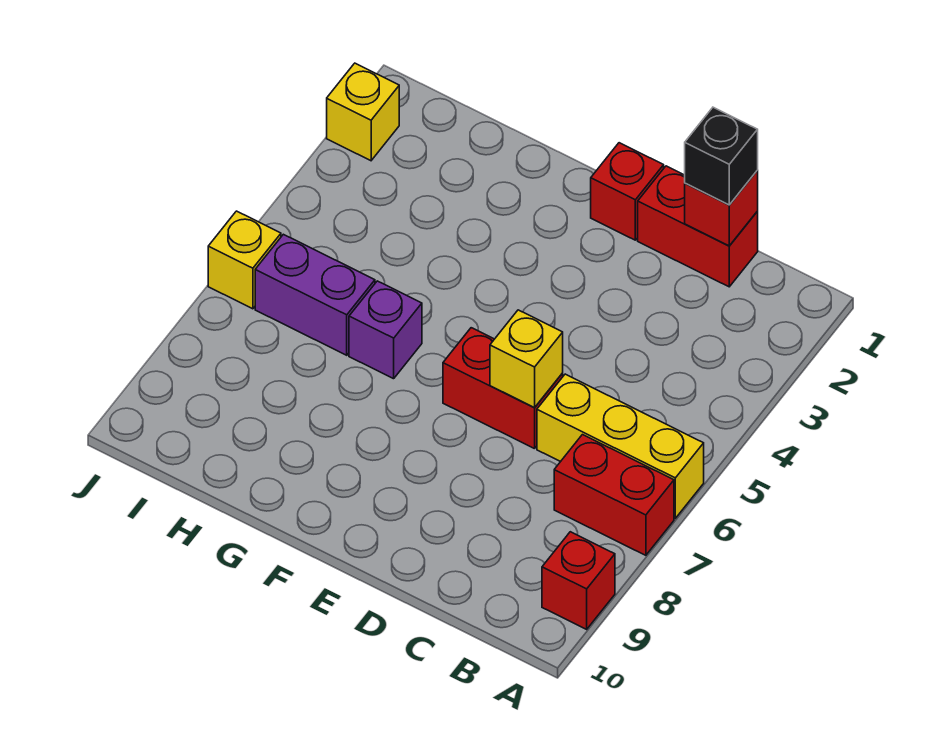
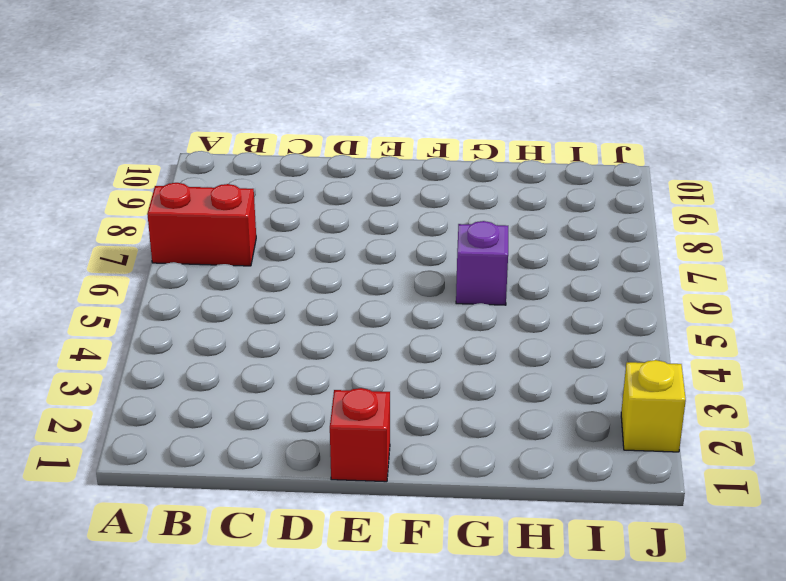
none -> yellow 1x3 brick [537,374,704,518]
none -> red 1x1 brick [542,532,615,629]
none -> red 1x2 brick [638,166,758,287]

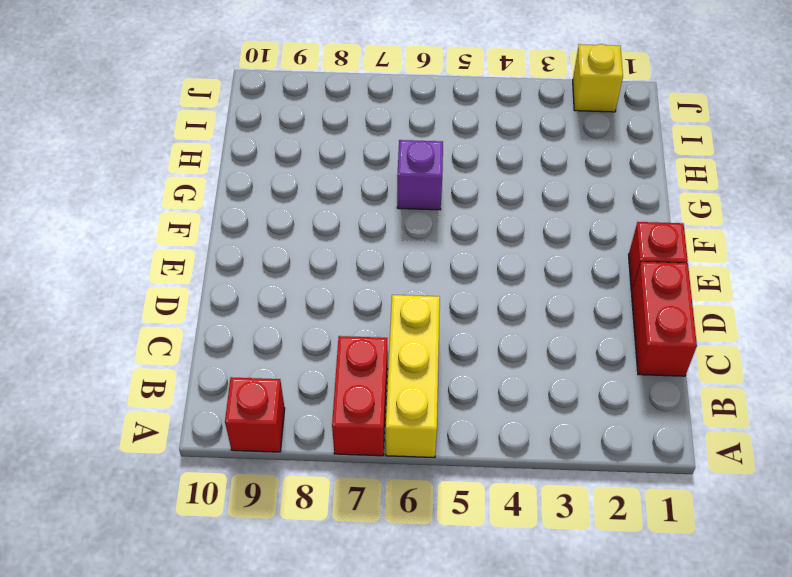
none -> red 1x2 brick [443,328,563,449]
none -> purple 1x2 brick [255,234,375,355]
none -> yellow 1x1 brick [208,211,281,309]

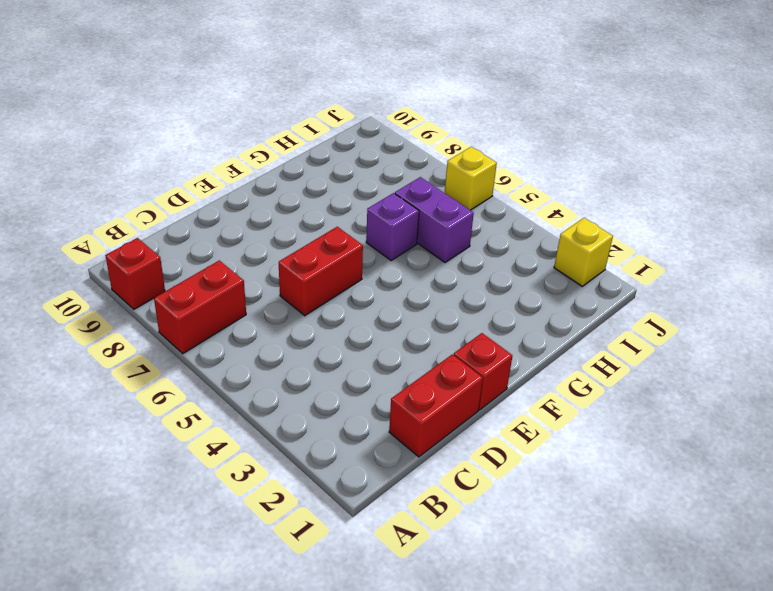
purple 1x2 brick [395,177,474,263] -> purple 1x2 brick turned to [255,234,375,355]
none -> yellow 1x3 brick [537,374,704,518]
none -> red 1x1 brick [685,171,758,246]
none -> yellow 1x1 brick [490,310,563,408]

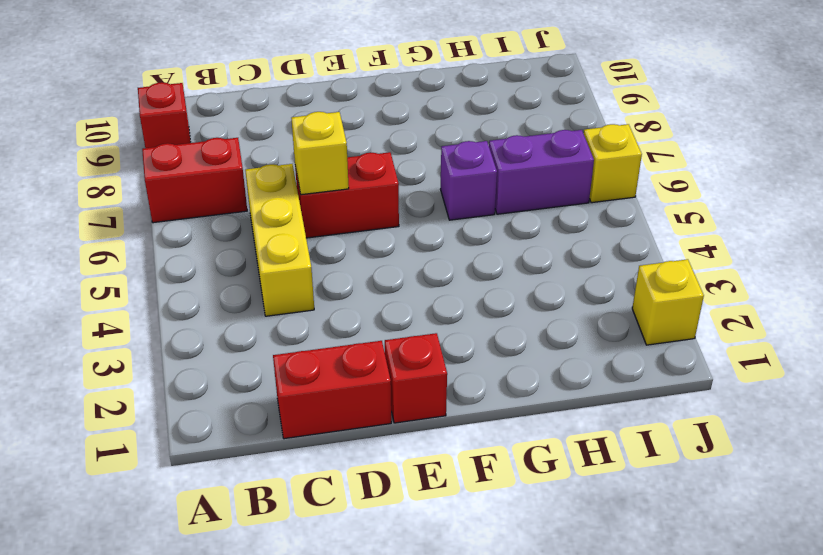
yellow 1x3 brick [245,164,314,316] -> yellow 1x3 brick turned to [537,374,704,518]
none -> red 1x1 brick [685,171,758,246]
none -> black 1x1 brick [685,107,758,205]

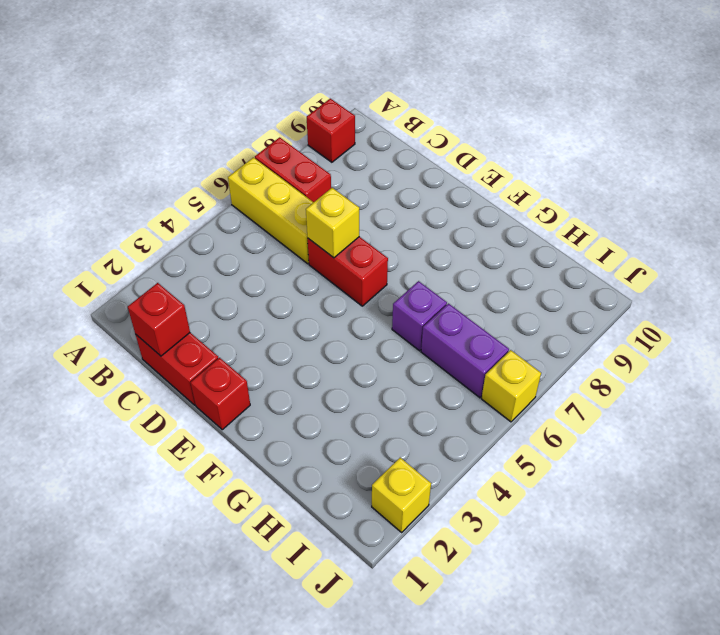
none -> black 1x1 brick [685,107,758,205]

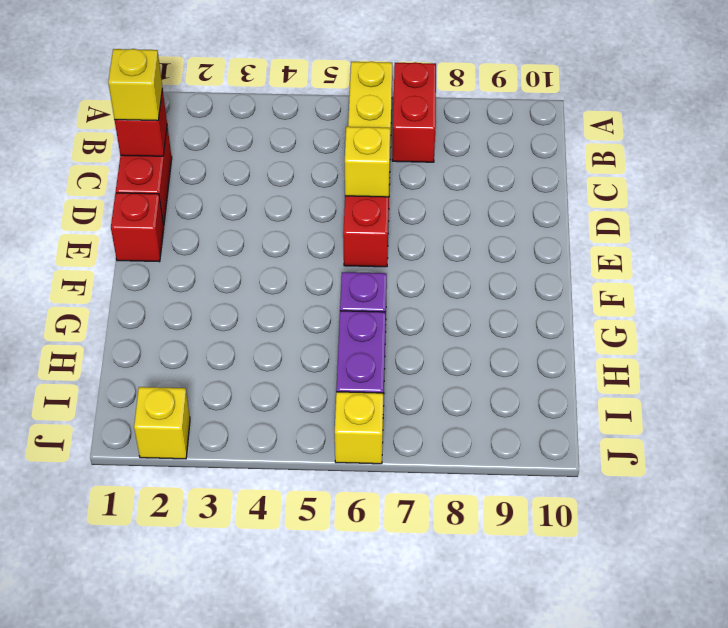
yellow 1x1 brick [108,49,162,121] -> black 1x1 brick [685,107,758,205]
none -> red 1x1 brick [542,532,615,629]

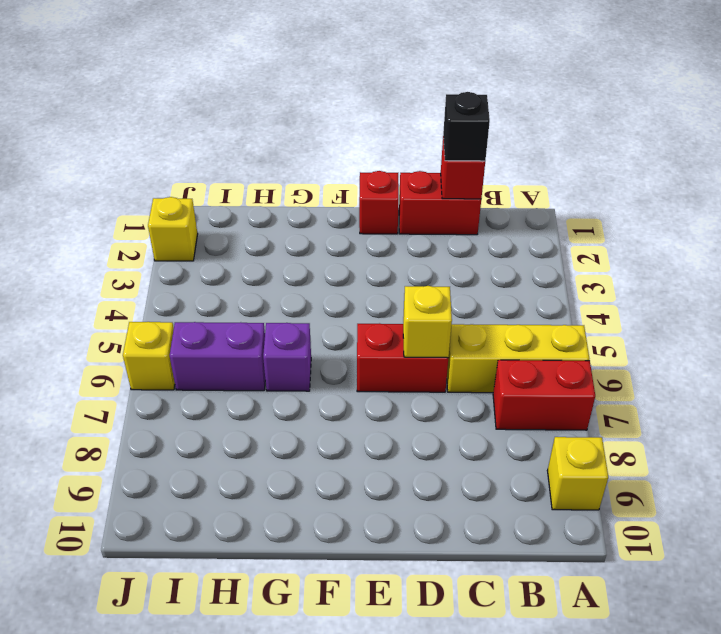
yellow 1x1 brick [547,437,608,510] -> red 1x1 brick [542,532,615,629]

